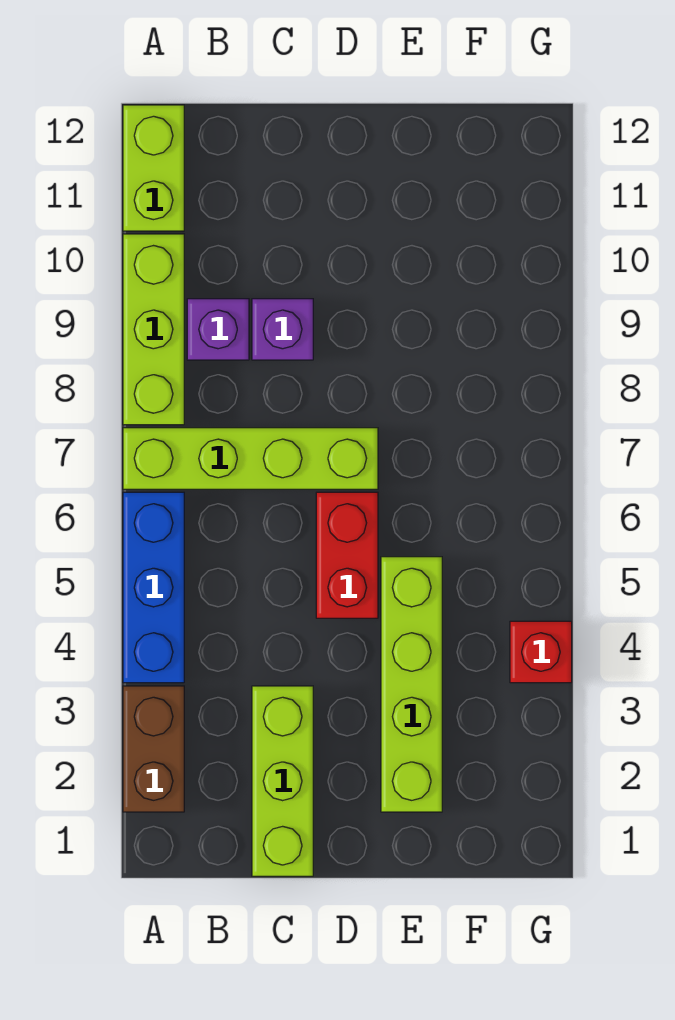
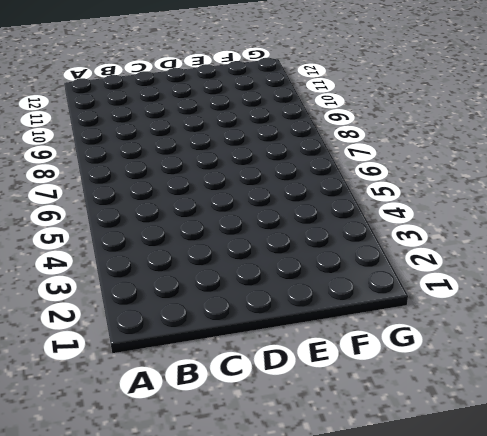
none -> brown 1x2 brick [123,686,184,812]
none -> blue 1x3 brick [123,492,184,683]

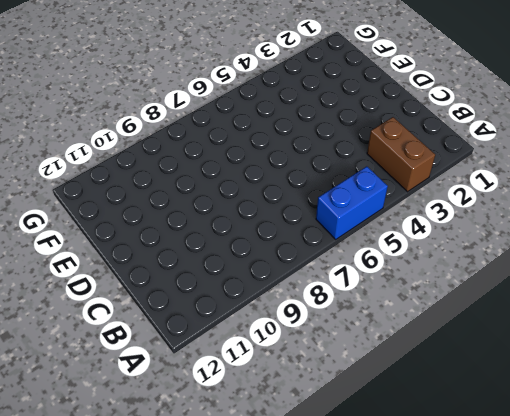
brown 1x2 brick [367,117,435,192] -> brown 1x2 brick turned to [123,686,184,812]
blue 1x2 brick [316,166,388,239] -> blue 1x3 brick [123,492,184,683]
none -> lime 1x4 brick [123,428,378,489]
none -> lime 1x3 brick [123,234,184,425]

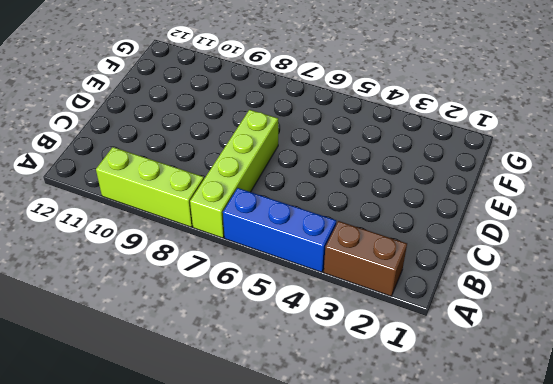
none -> lime 1x2 brick [123,105,184,231]
none -> purple 1x1 brick [187,299,249,360]

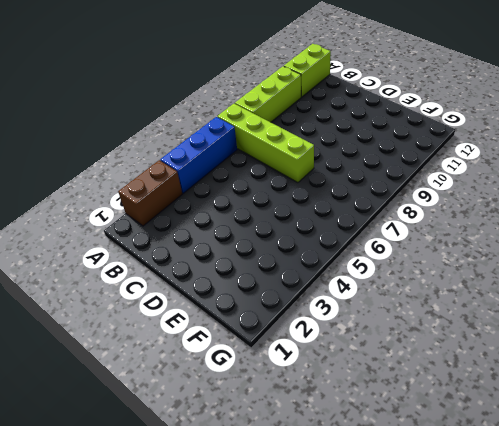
none -> purple 1x1 brick [187,299,249,360]
none -> lime 1x3 brick [252,686,313,876]

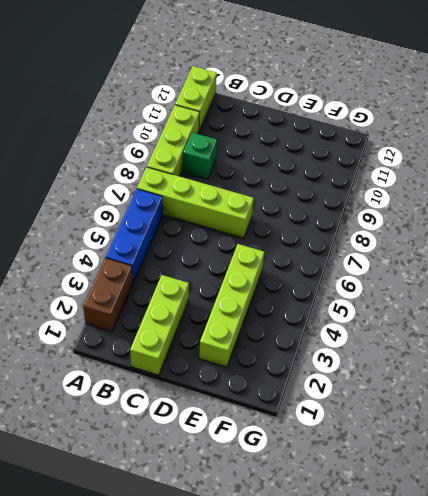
green 1x1 brick [183,133,217,179] -> purple 1x1 brick [187,299,249,360]
none -> purple 1x1 brick [252,299,313,360]
none -> red 1x2 brick [316,492,378,618]

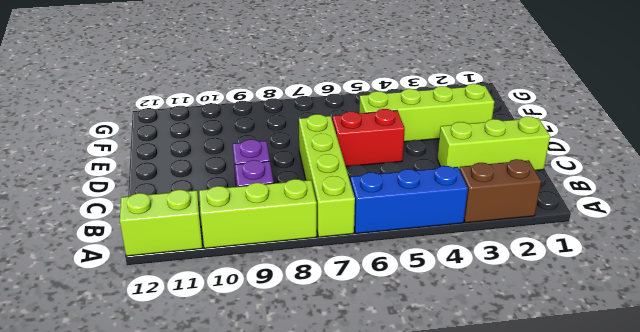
none -> red 1x1 brick [510,621,572,683]

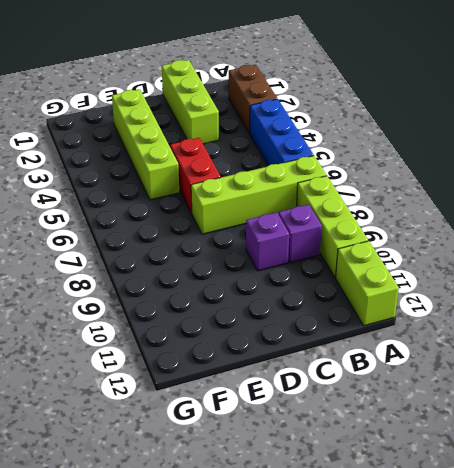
none -> red 1x1 brick [510,621,572,683]

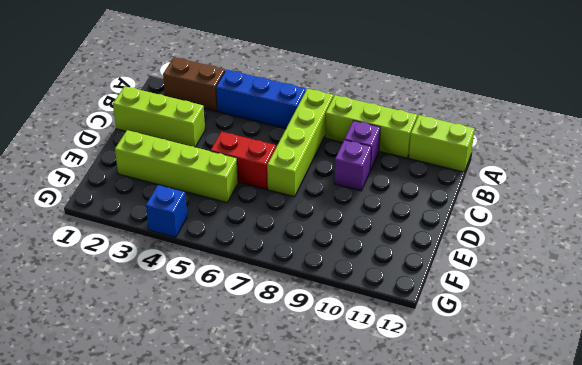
blue 1x1 brick [146,185,187,237] -> red 1x1 brick [510,621,572,683]

